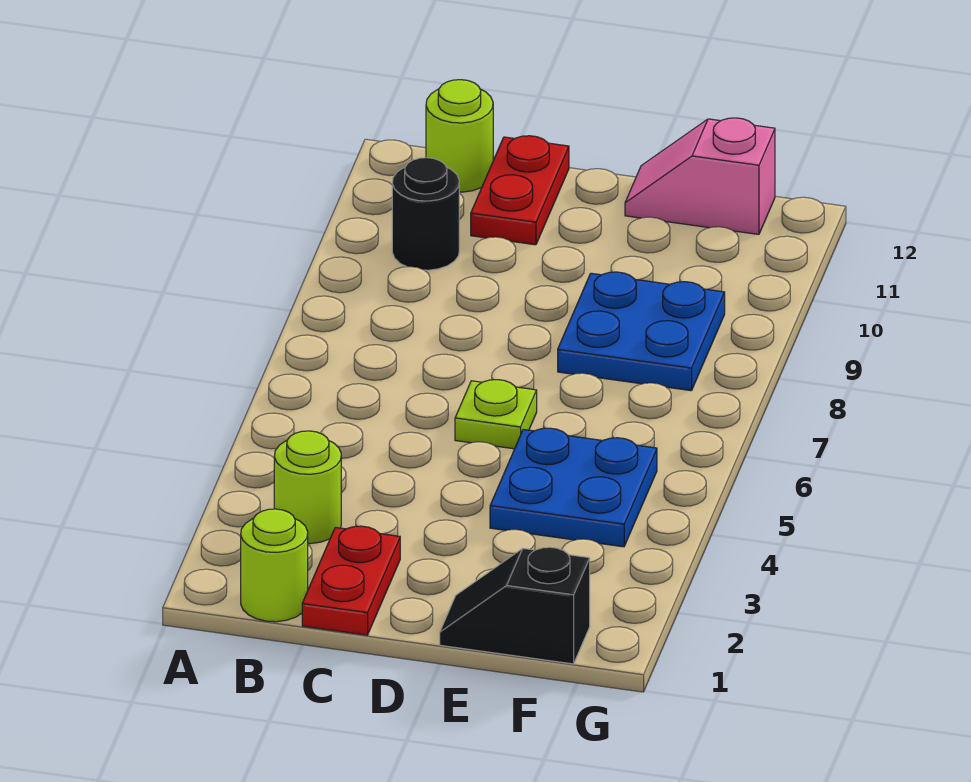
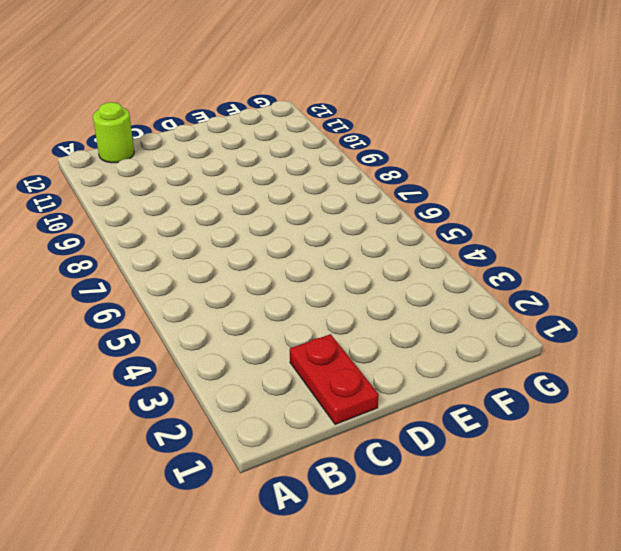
none -> lime 1x1 round brick [241,509,308,622]
none -> lime 1x1 round brick [274,431,341,544]

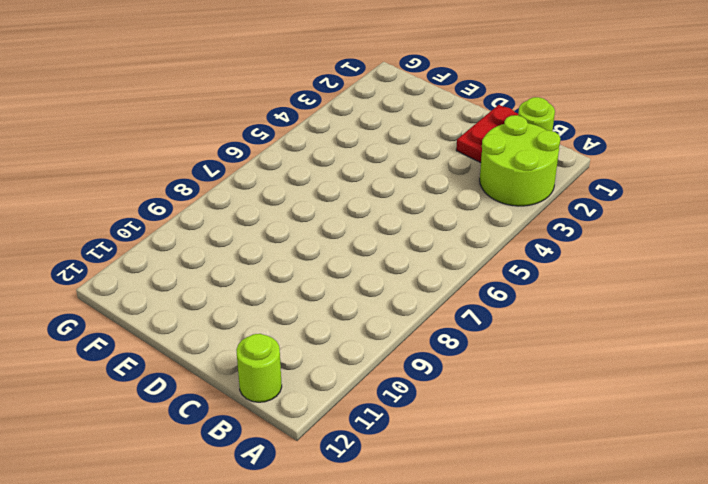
lime 2x2 round brick [480,115,560,206] -> lime 1x1 round brick [274,431,341,544]
none -> black 1x1 round brick [392,158,459,270]
none -> red 1x2 plate [471,136,569,245]

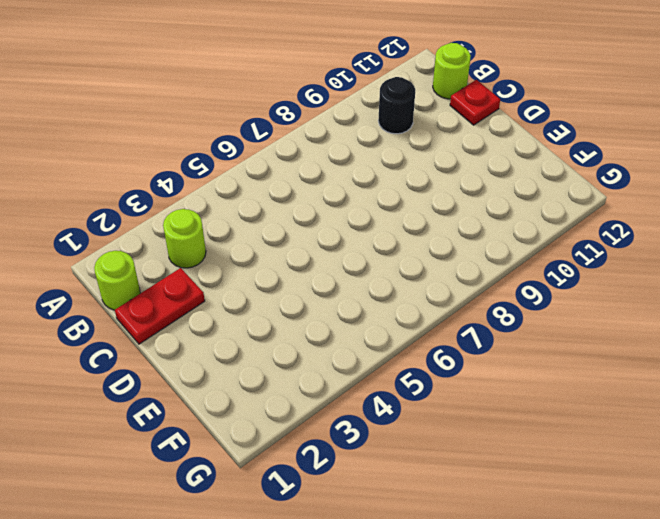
red 1x1 plate [450,80,500,125] -> red 1x2 plate [471,136,569,245]
none -> lime 1x1 plate [455,380,537,449]
none -> black 1x2 slope [440,547,590,664]

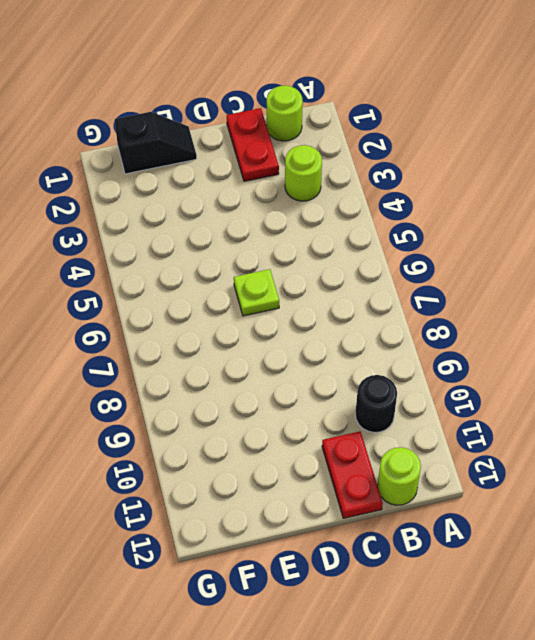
none -> blue 2x2 plate [490,428,657,547]
none -> blue 2x2 plate [558,272,725,391]

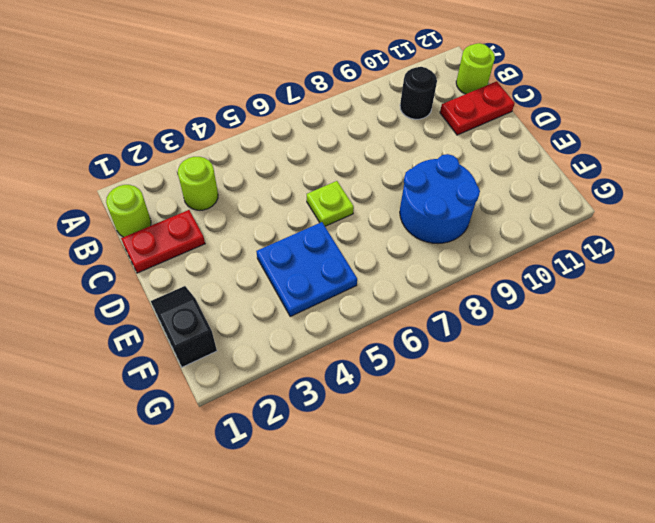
blue 2x2 round brick [400,154,480,243] -> blue 2x2 plate [558,272,725,391]
none -> pink 1x2 slope [625,118,775,234]

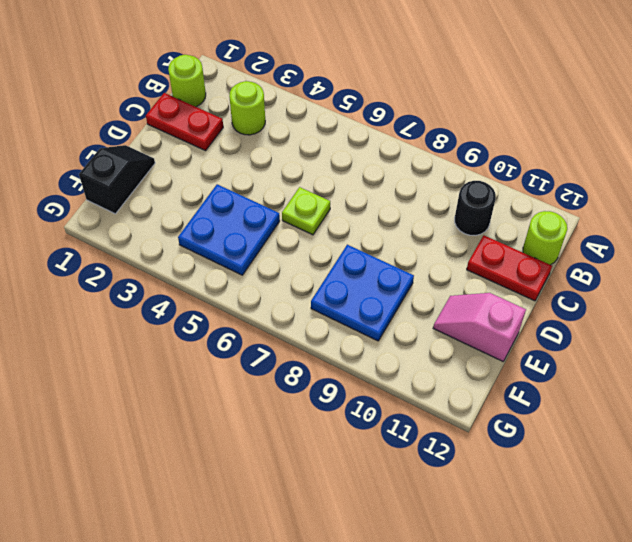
pink 1x2 slope [433,293,526,361] -> pink 1x2 slope turned to [625,118,775,234]

